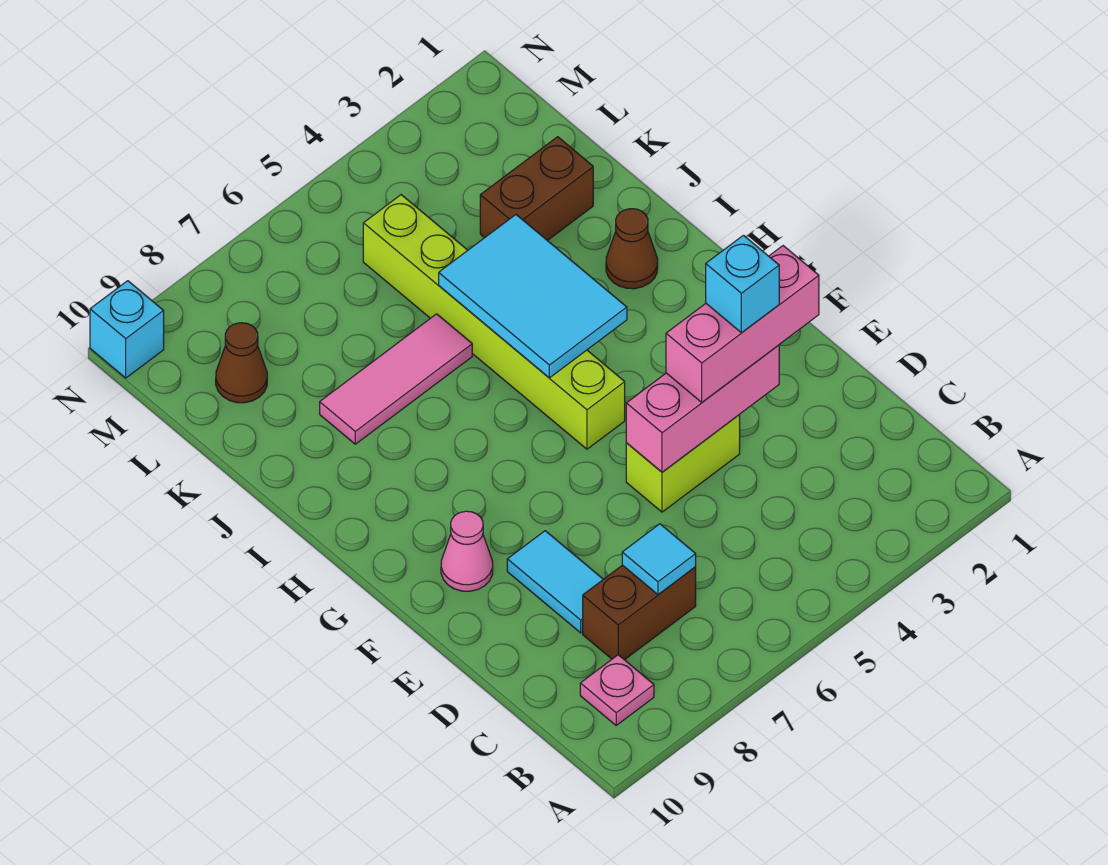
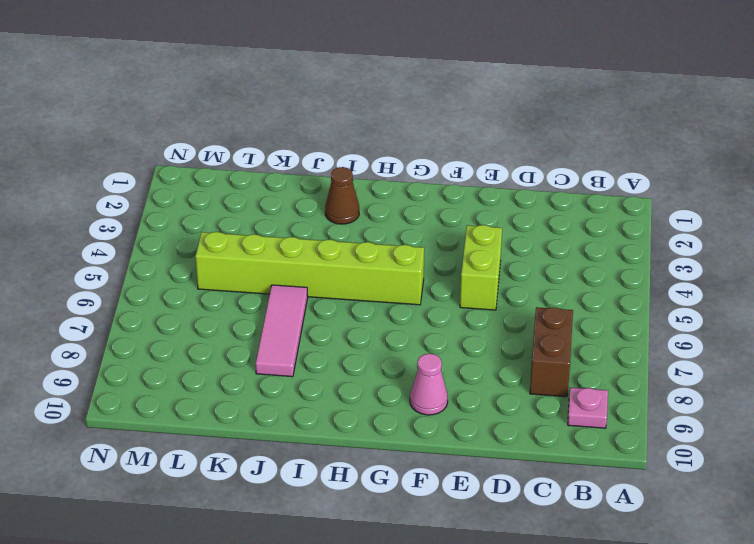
none -> cyan 1x2 tile [507,531,603,633]
none -> brown 1x2 brick [480,137,593,241]
none -> brown 1x1 cone [216,323,267,403]

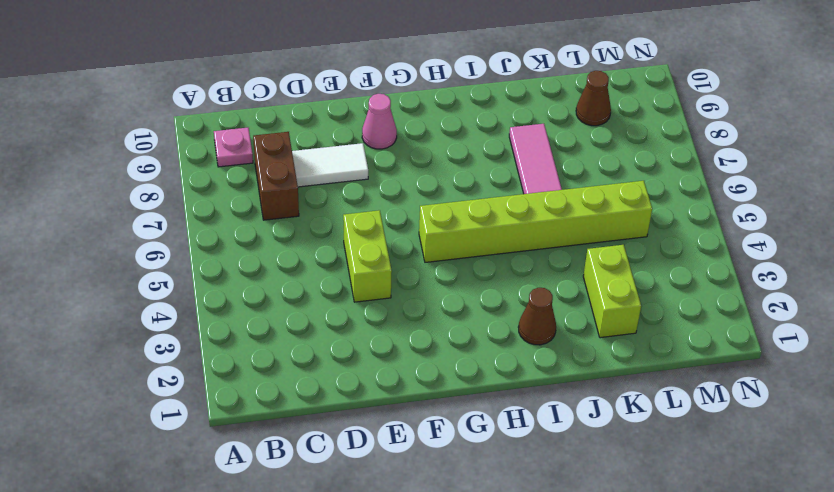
white 1x2 tile [292,143,368,187] -> cyan 1x2 tile [507,531,603,633]
lime 1x2 brick [583,245,641,338] -> brown 1x2 brick [480,137,593,241]
none -> cyan 1x1 brick [90,281,164,378]
none -> cyan 1x1 tile [622,524,696,594]
none -> pink 1x3 brick [626,345,779,472]

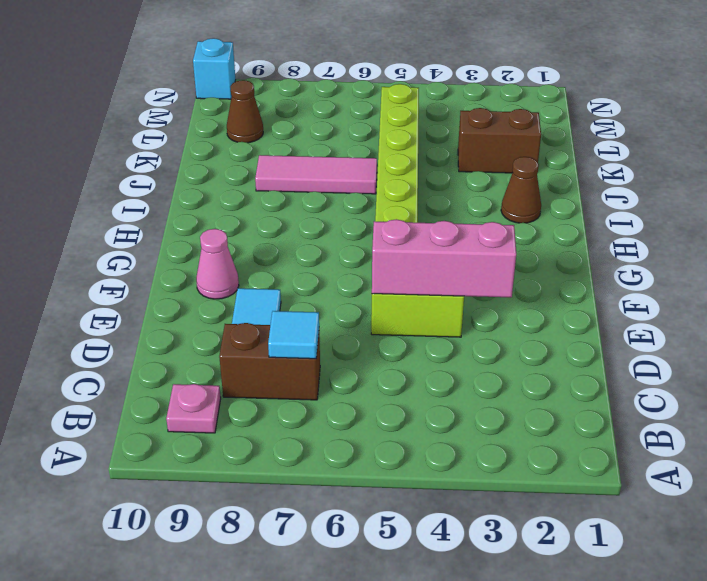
none -> cyan 2x3 tile [439,215,627,378]
none -> pink 1x3 brick [666,246,819,402]
none -> cyan 1x1 brick [706,235,779,333]

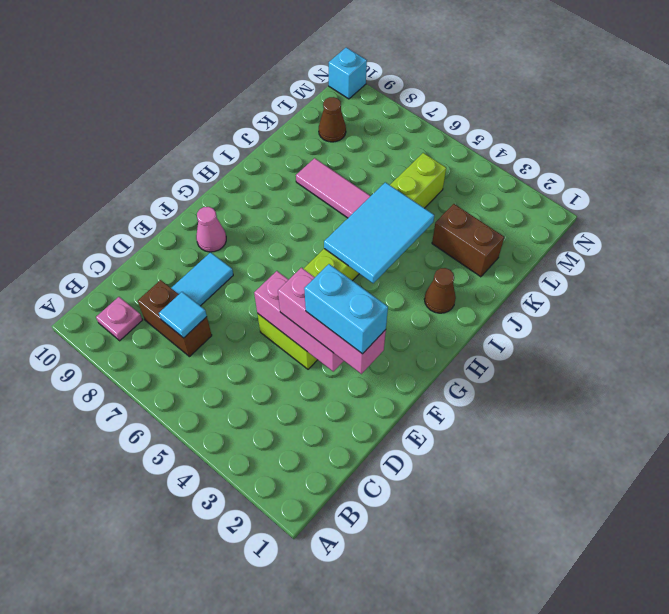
cyan 1x2 brick [304,264,388,354] -> cyan 1x1 brick [706,235,779,333]

